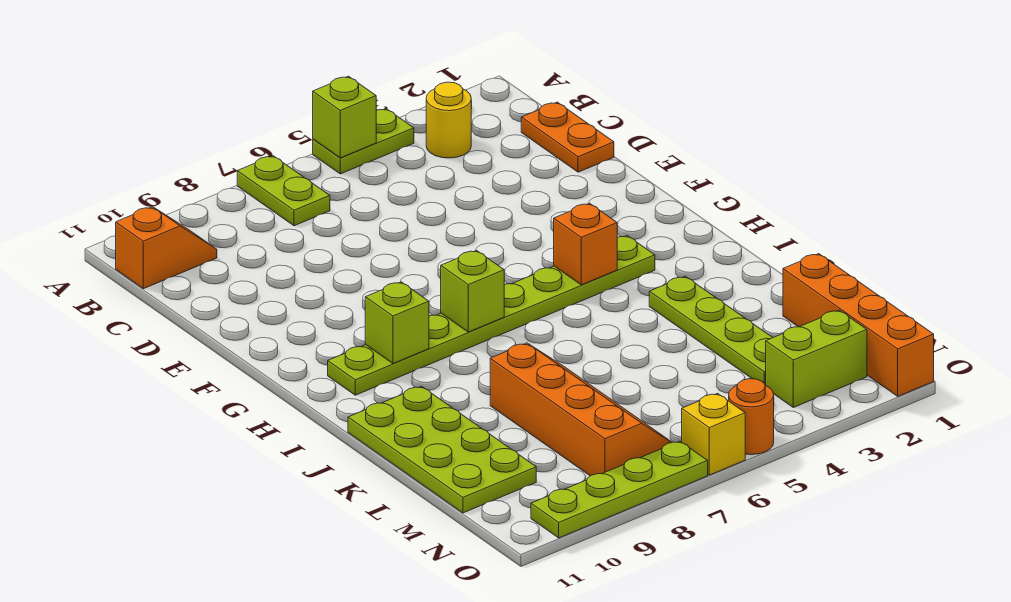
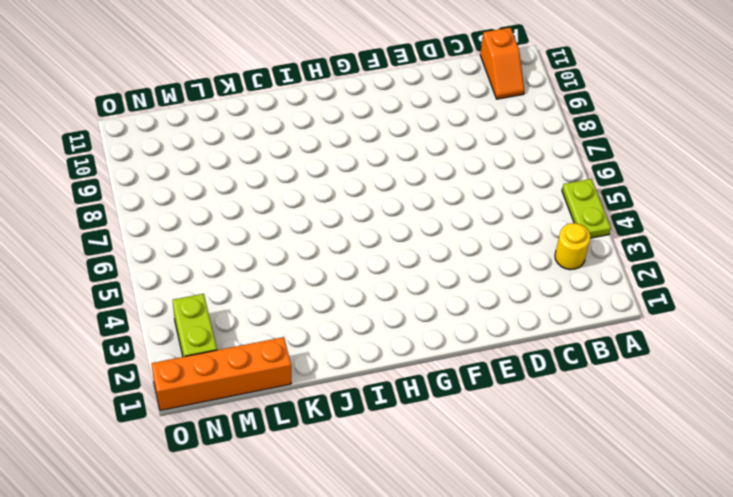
none -> lime 1x2 plate [237,156,330,226]
none -> orange 1x2 plate [521,102,614,172]
none -> lime 1x8 plate [328,236,655,395]

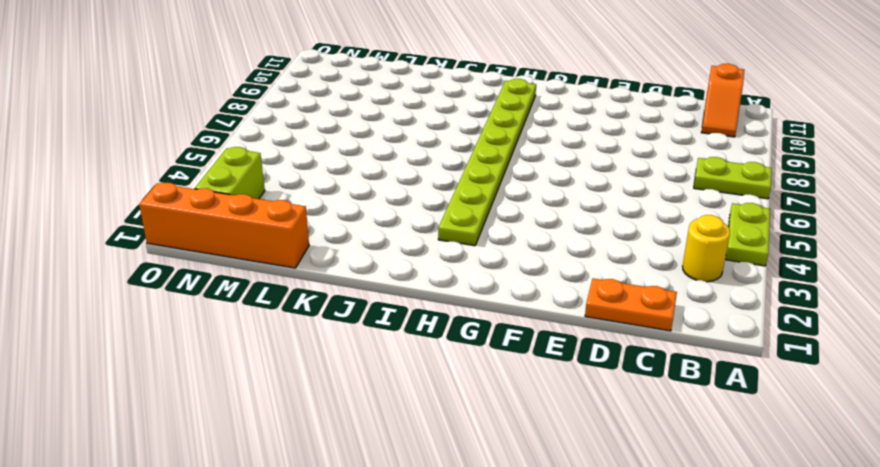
none -> lime 1x4 plate [649,276,773,385]
none -> lime 2x4 plate [348,386,536,513]
none -> orange 2x4 slope [490,343,672,476]

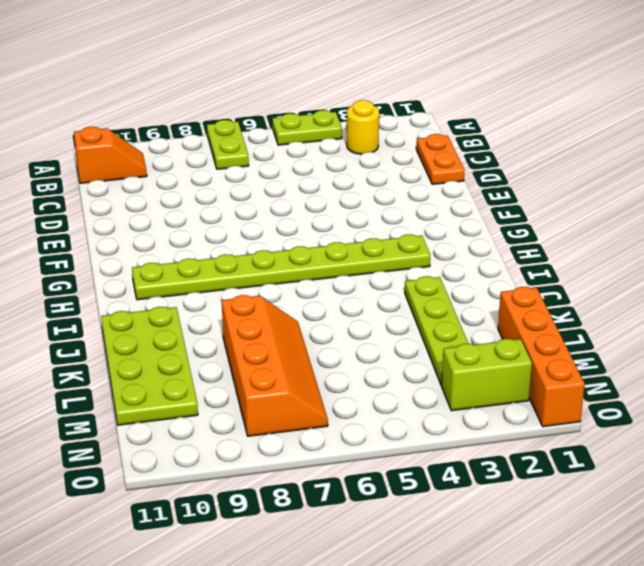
none -> orange 1x1 round brick [729,379,774,455]
none -> yellow 1x1 brick [682,393,745,475]
none -> lime 1x4 plate [531,441,708,538]

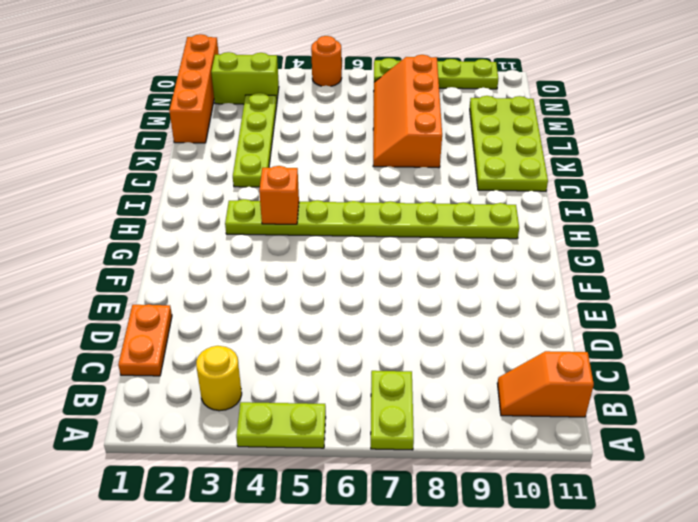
none -> yellow 1x1 brick [682,393,745,475]
none -> lime 1x1 brick [313,76,376,158]
none -> lime 1x1 brick [441,251,504,332]

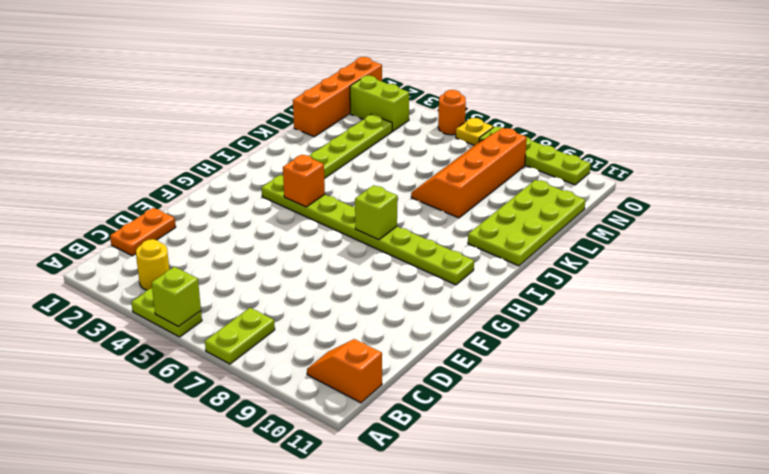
yellow 1x1 plate [456,118,493,145] -> yellow 1x1 brick [682,393,745,475]
none -> lime 1x1 brick [365,282,429,363]

